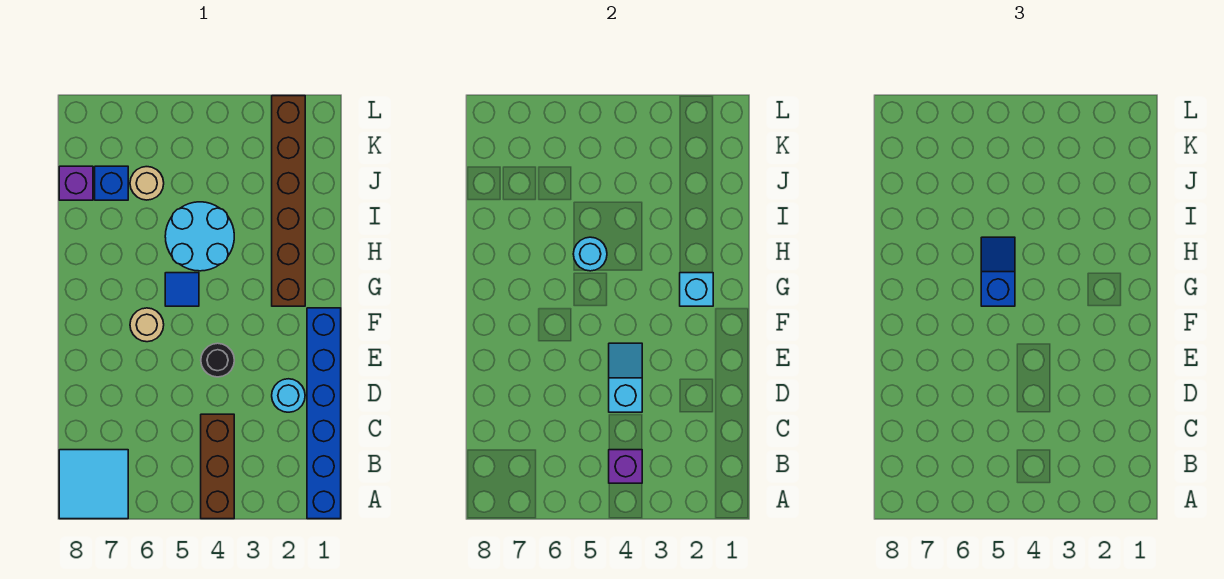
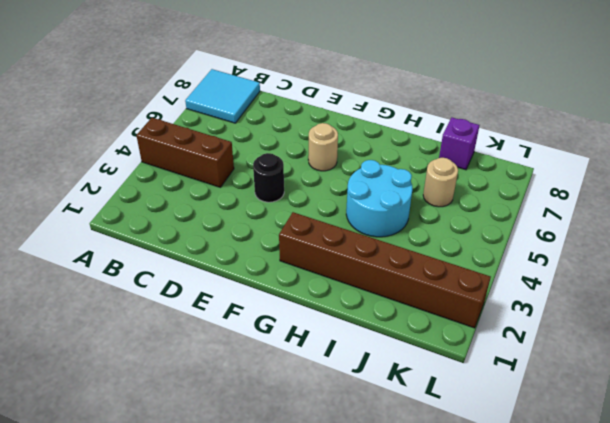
none -> blue 1x6 brick [307,308,341,519]
none -> cyan 1x1 round brick [272,379,305,412]
none -> blue 1x1 tile [165,273,199,306]

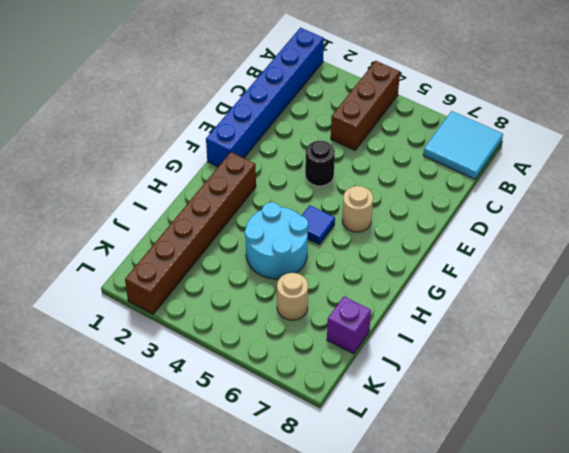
none -> cyan 1x1 round brick [272,379,305,412]
none -> blue 1x1 brick [95,166,128,200]
none -> purple 1x1 brick [609,450,642,483]

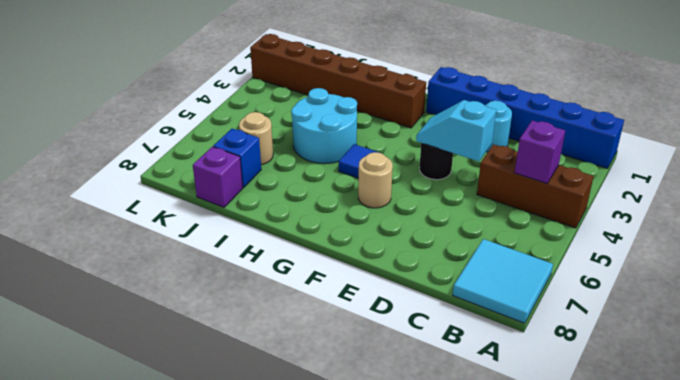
none -> cyan 1x1 brick [680,273,713,306]
none -> cyan 1x1 round brick [573,237,607,271]
none -> blue 1x2 slope [981,237,1015,306]

